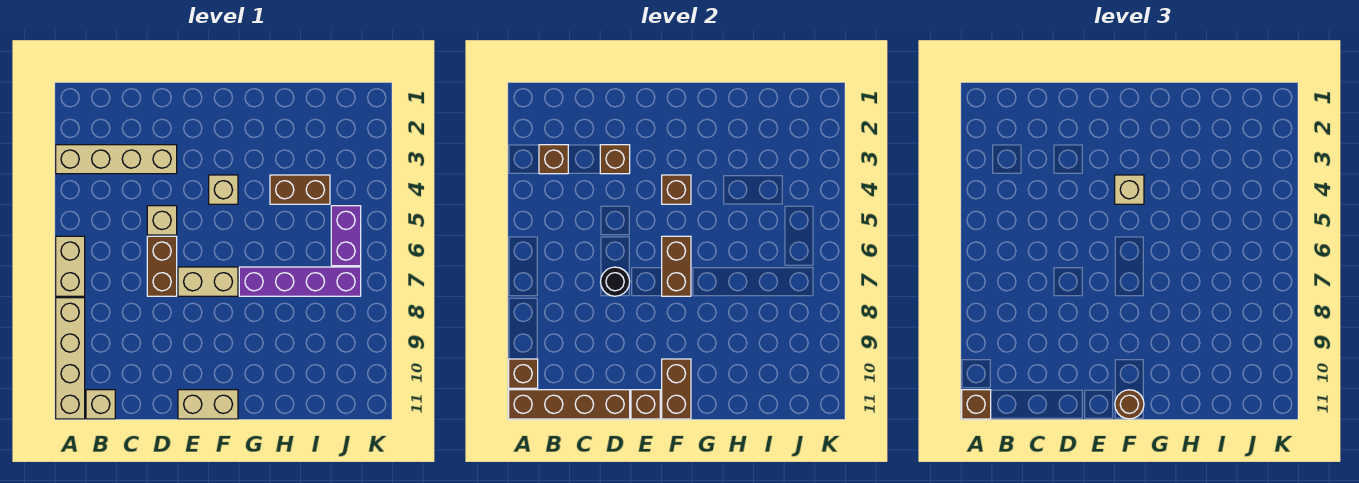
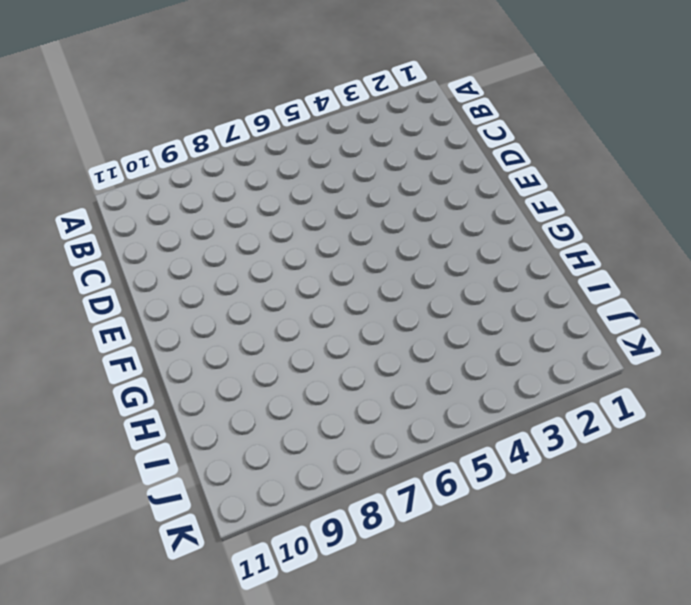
none -> tan 1x4 brick [56,145,177,174]
none -> tan 1x2 brick [56,236,85,296]
none -> tan 1x4 brick [56,298,85,419]

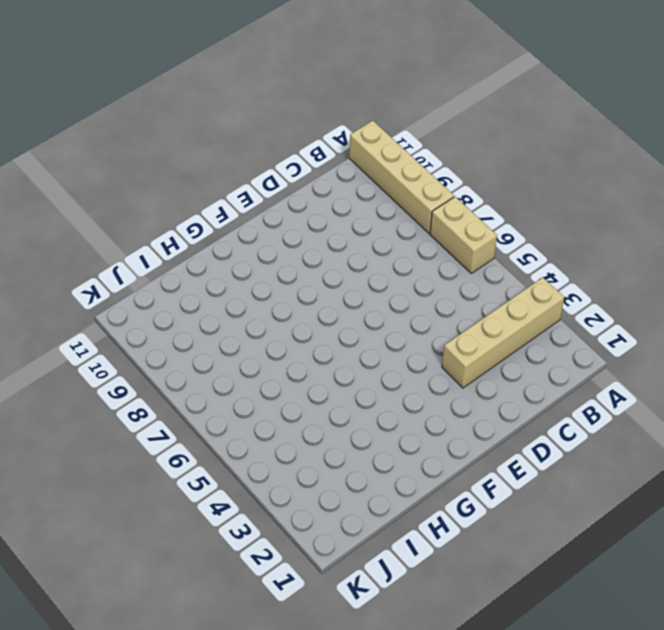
none -> tan 1x1 brick [86,390,115,419]
none -> tan 1x1 brick [147,206,177,235]
none -> brown 1x2 brick [147,236,177,296]

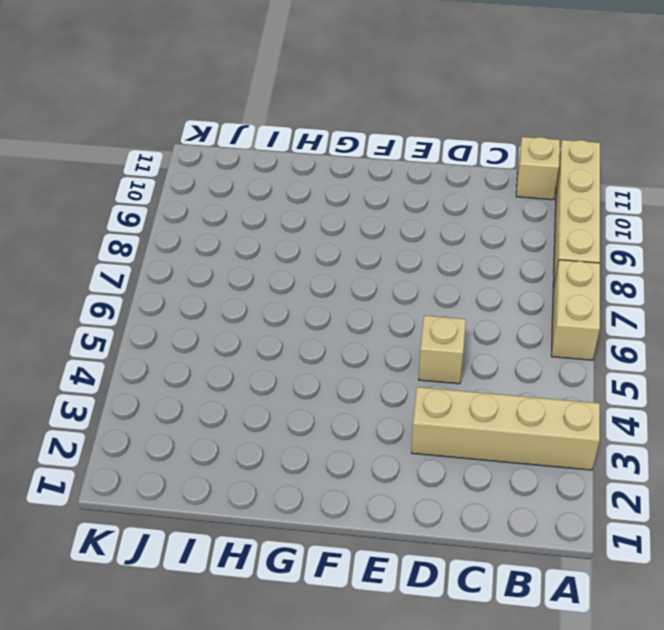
none -> brown 1x2 brick [147,236,177,296]
none -> tan 1x2 brick [178,267,238,296]
none -> tan 1x2 brick [178,390,238,419]

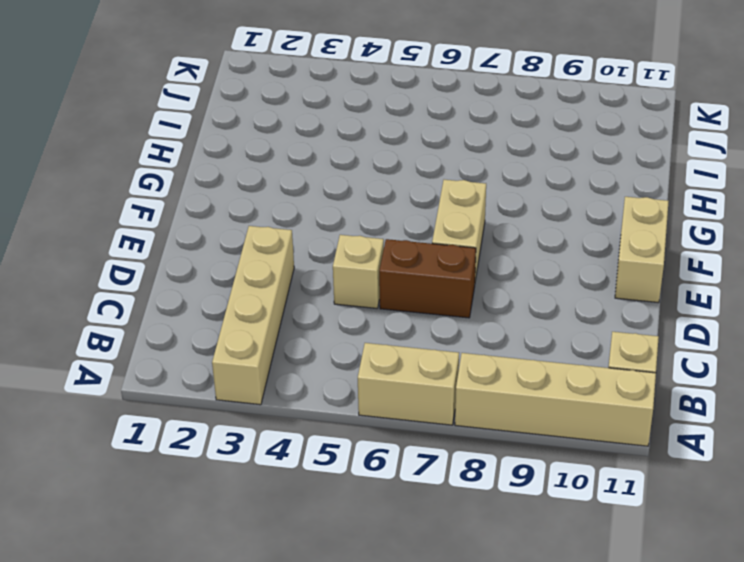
none -> tan 1x1 brick [209,175,238,204]
none -> purple 1x4 brick [239,267,361,296]
none -> brown 1x2 brick [270,175,330,204]

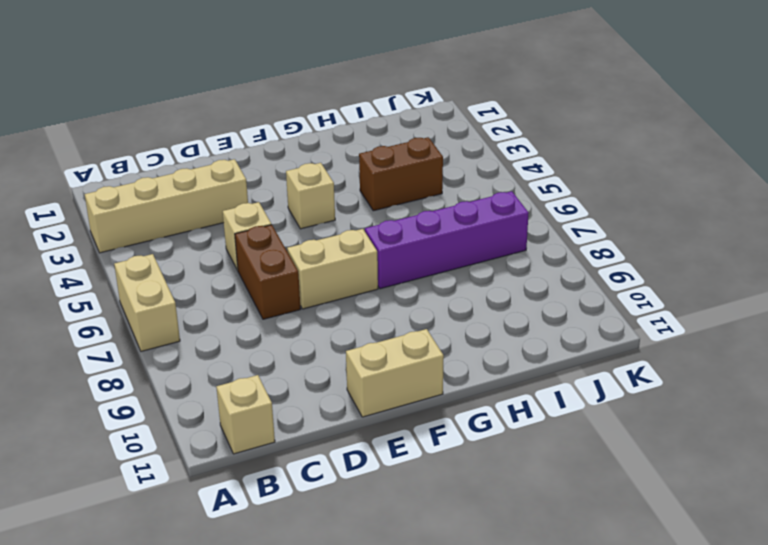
none -> tan 1x4 brick [56,298,85,419]
none -> purple 1x2 brick [331,206,361,266]
none -> brown 1x1 brick [509,359,538,388]

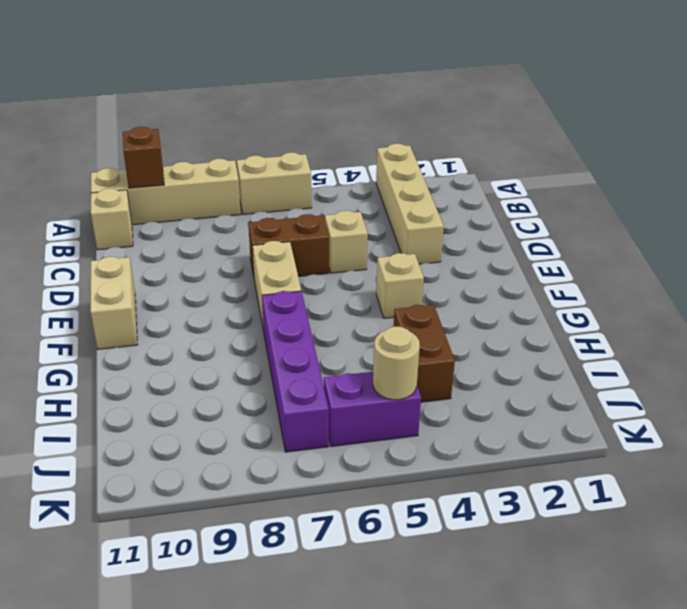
tan 1x1 round brick [373,326,420,400] -> none
none -> brown 1x4 brick [509,390,630,419]
none -> brown 1x1 brick [539,145,568,174]
none -> brown 1x1 brick [600,145,630,174]

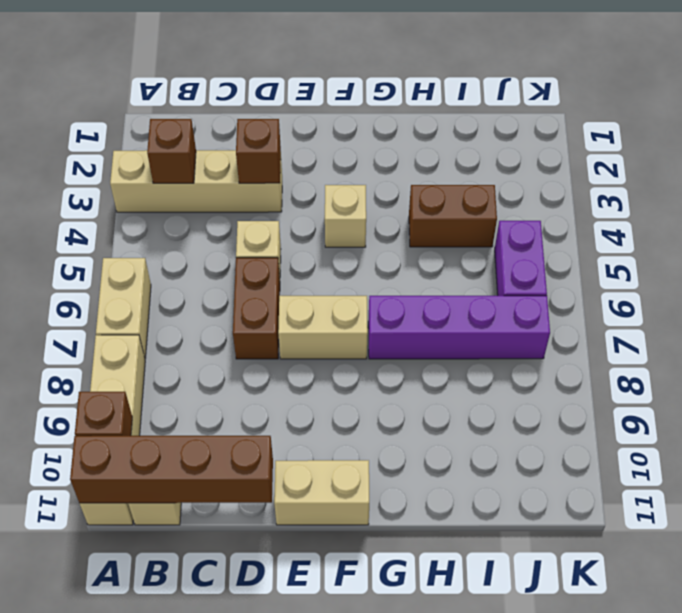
none -> black 1x1 round brick [601,267,630,296]
none -> brown 1x1 brick [631,390,660,419]
none -> brown 1x1 brick [662,175,691,204]

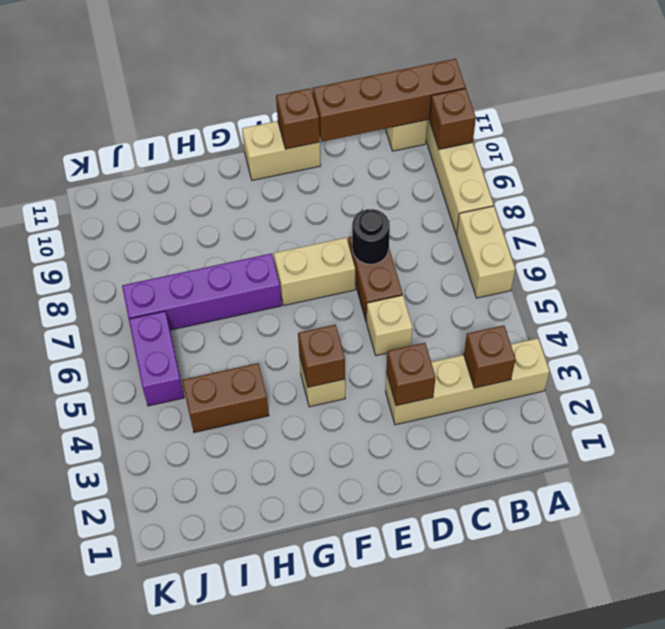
none -> brown 1x2 brick [662,236,691,296]
none -> brown 1x2 brick [662,359,691,419]
none -> brown 1x1 brick [962,390,991,419]

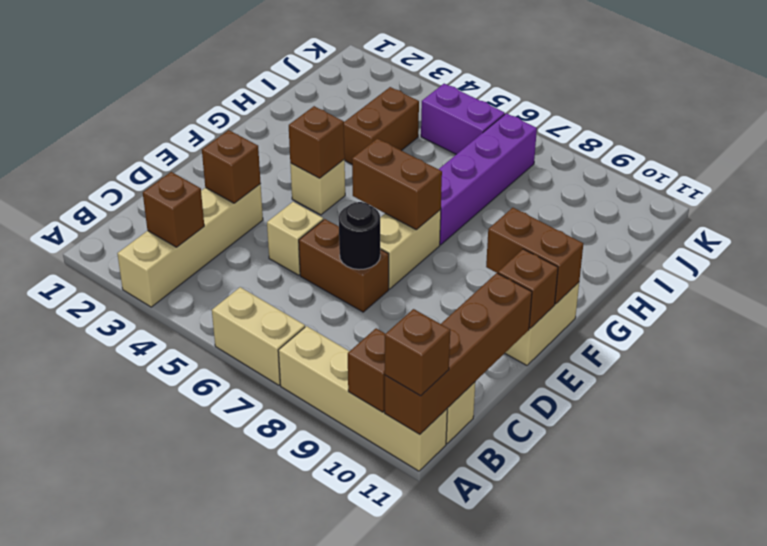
none -> tan 1x1 brick [1115,175,1144,204]
none -> brown 1x1 round brick [1115,390,1144,419]

